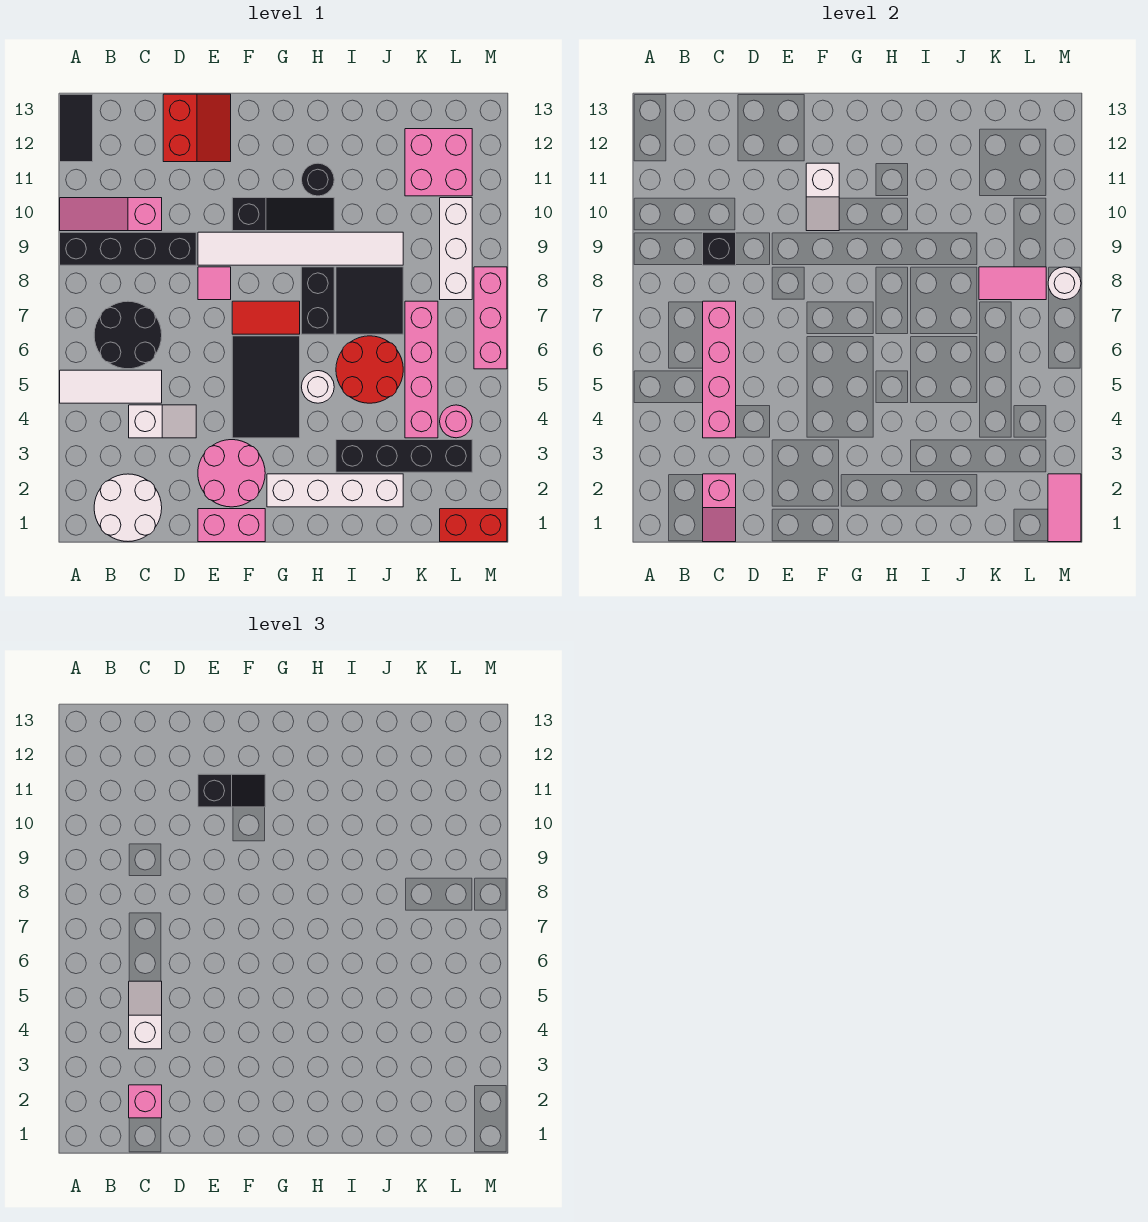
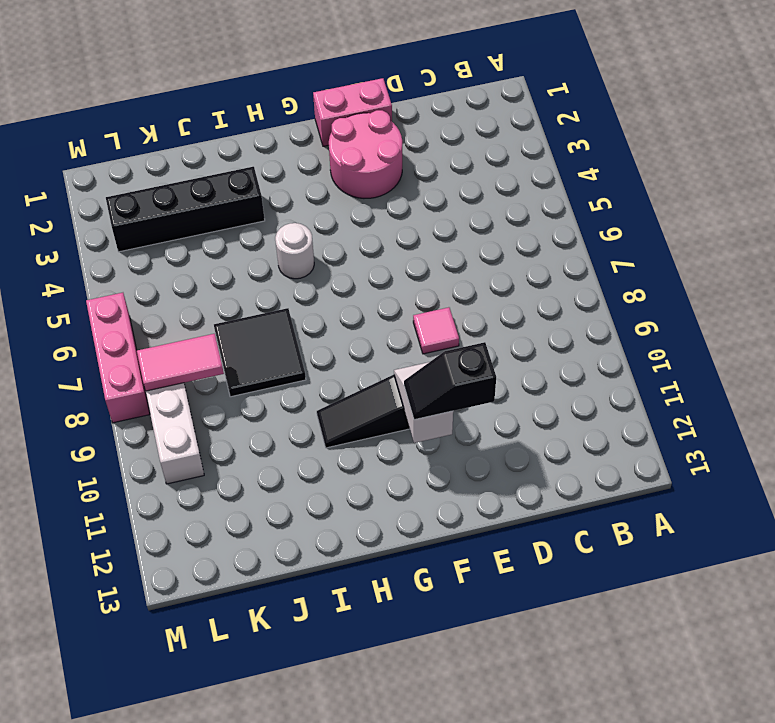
none -> white 1x3 tile [60,370,162,403]
none -> black 1x4 brick [60,232,196,265]
none -> pink 1x3 slope [60,198,162,231]
none -> black 1x2 tile [60,94,93,162]

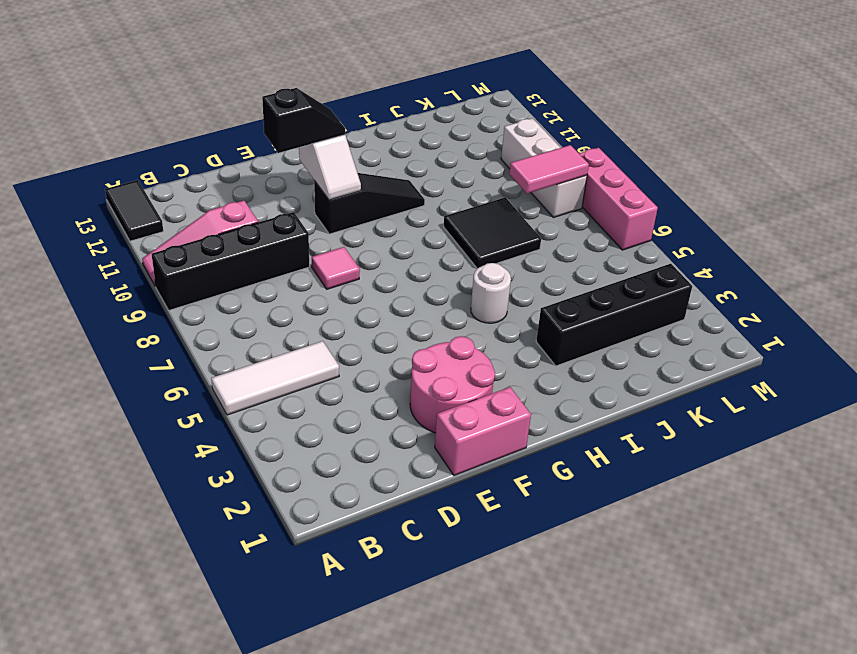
none -> white 2x2 round brick [94,474,162,541]
none -> black 2x2 round brick [94,301,162,369]
none -> white 1x2 slope [129,405,196,438]
none -> red 2x2 slope [163,94,231,162]

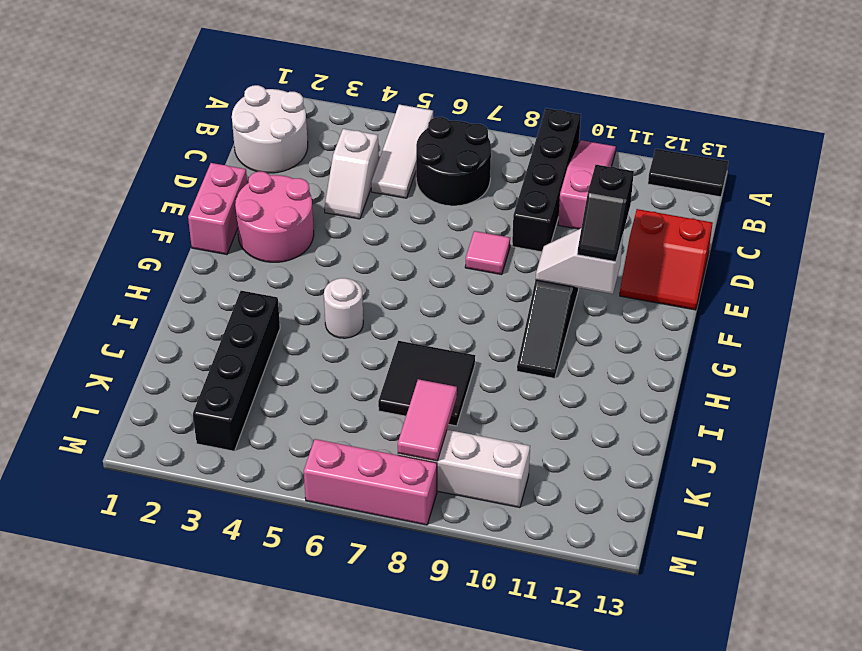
none -> white 1x6 tile [198,232,403,265]
none -> black 2x3 tile [232,336,300,438]
none -> red 1x2 tile [232,301,300,334]
none -> white 1x4 brick [267,474,403,507]

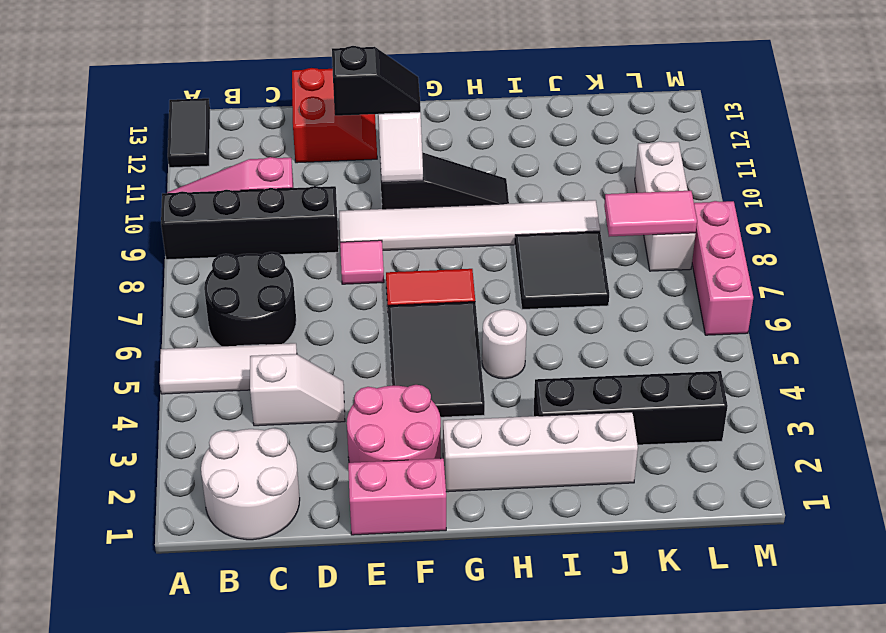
none -> black 1x2 brick [301,267,334,334]
none -> black 1x1 round brick [301,163,334,196]
none -> red 2x2 round brick [336,336,403,403]
none -> pink 1x4 brick [405,301,438,438]

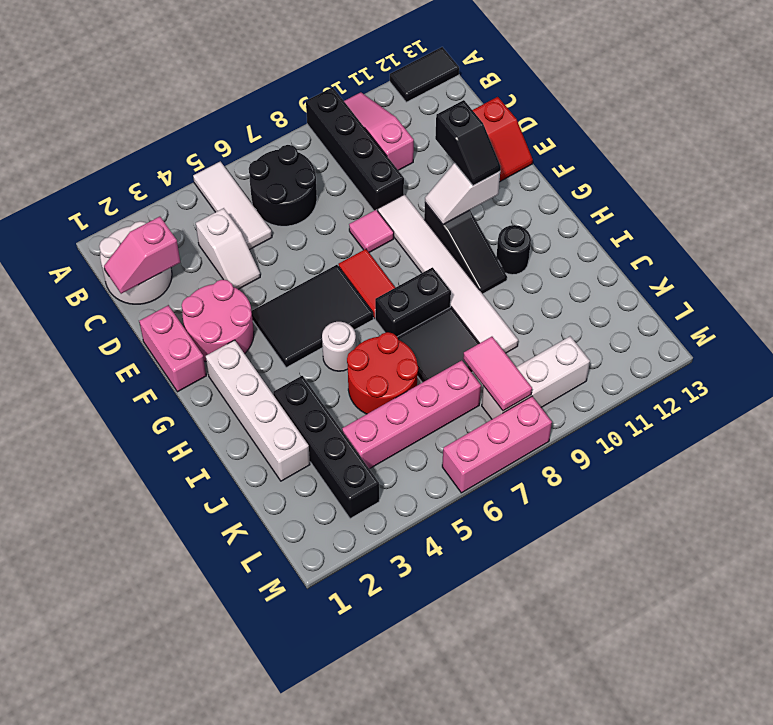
none -> pink 2x2 brick [405,129,472,196]
none -> red 1x2 brick [440,509,507,542]
none -> pink 1x1 round brick [440,405,472,438]
none -> pink 1x4 brick [703,301,736,438]

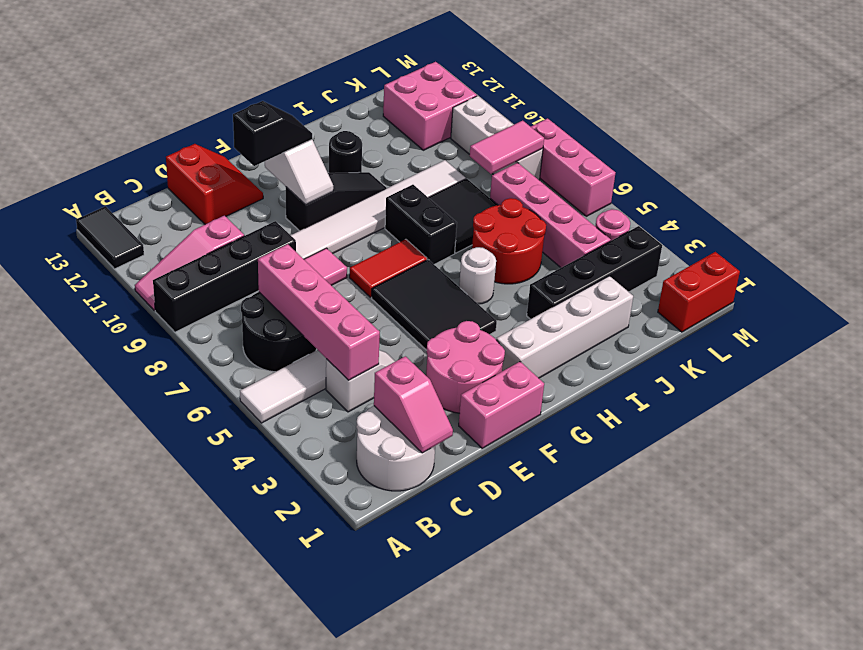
none -> black 1x1 brick [703,232,736,265]
none -> pink 1x2 tile [1048,474,1081,542]
none -> white 1x1 round brick [1048,267,1081,300]
none -> pink 1x1 brick [129,1085,162,1118]

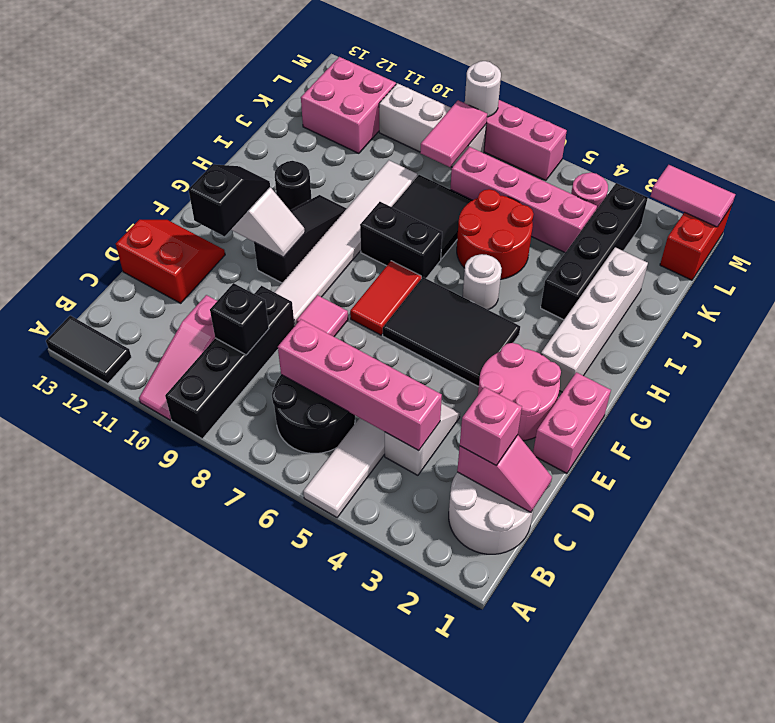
none -> white 1x2 slope [129,981,162,1049]

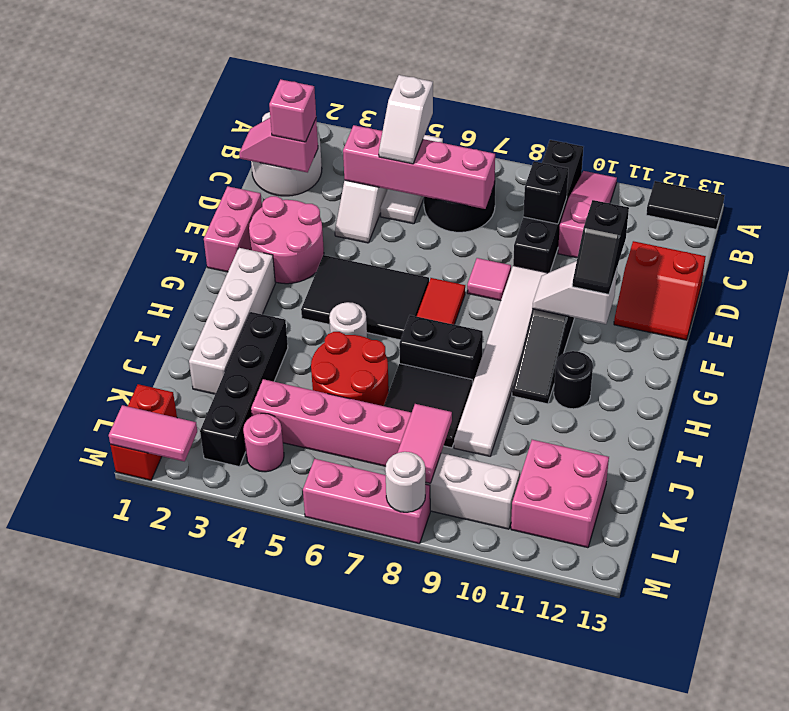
white 1x2 slope [379,75,433,164] -> white 1x2 slope turned to [129,981,162,1049]

